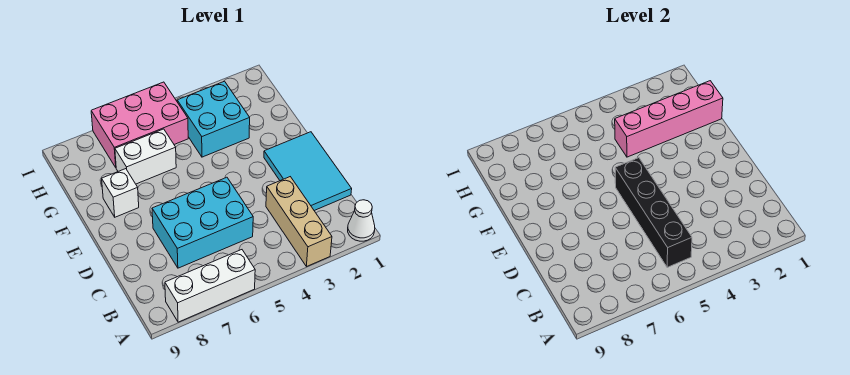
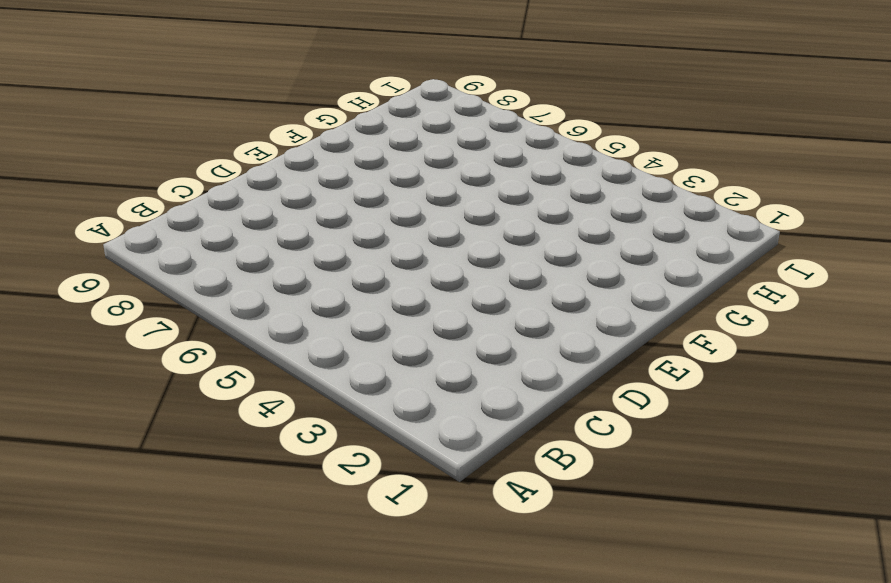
none -> white 1x1 cone [348,200,375,241]
none -> tan 1x3 brick [266,177,332,267]

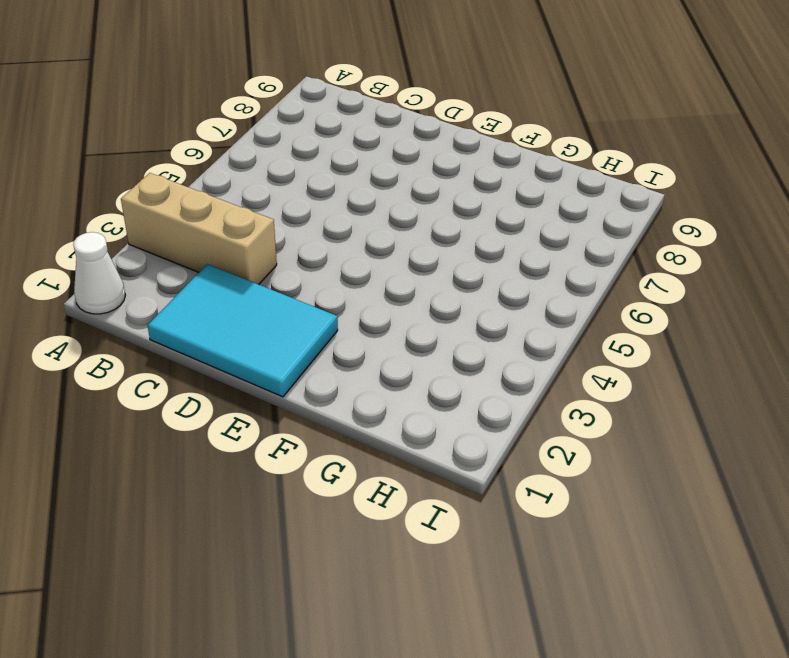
none -> white 1x3 brick [165,250,255,322]
none -> cyan 2x3 brick [152,177,253,268]

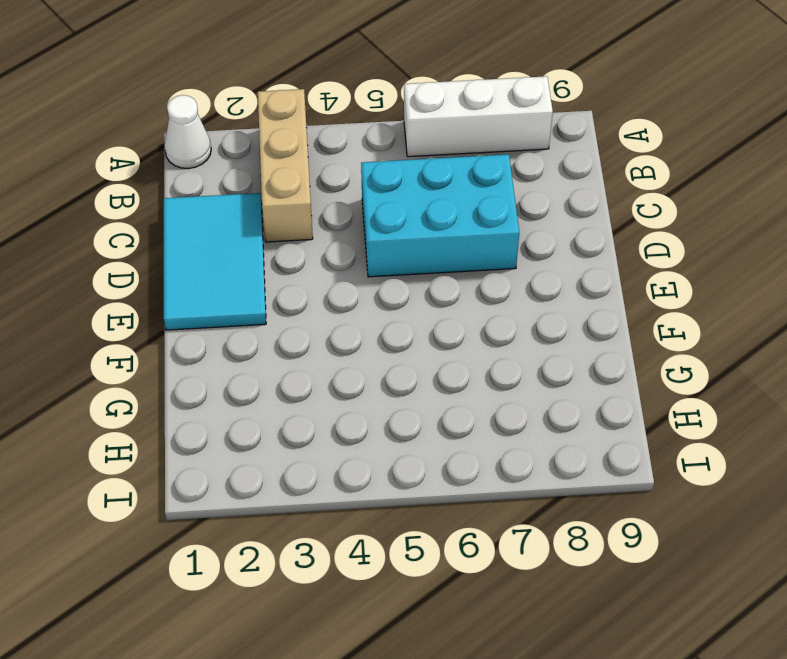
none -> white 1x1 brick [102,169,139,217]
none -> cyan 2x2 brick [177,81,250,157]

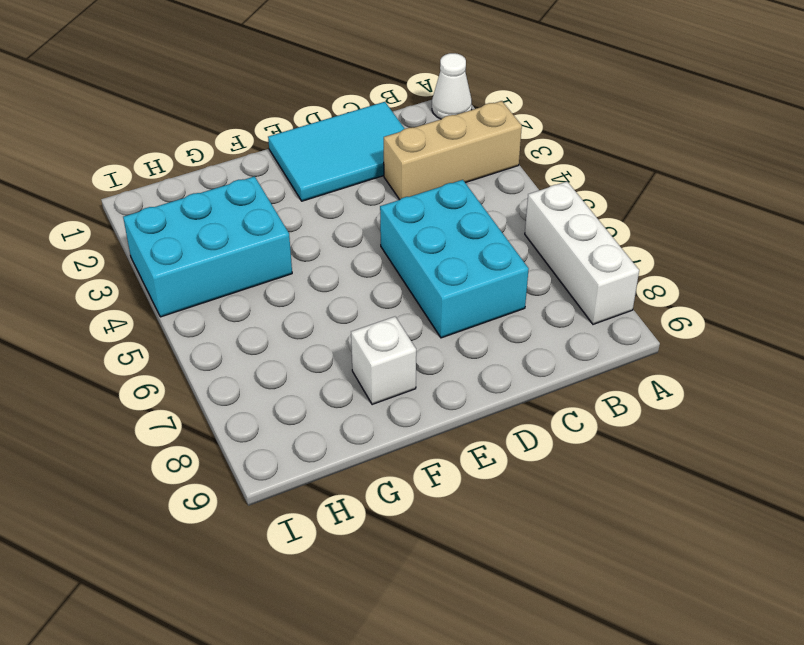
cyan 2x3 brick [123,177,292,317] -> cyan 2x2 brick [177,81,250,157]
none -> white 1x2 brick [115,129,176,184]
none -> pink 2x3 brick [91,82,188,167]

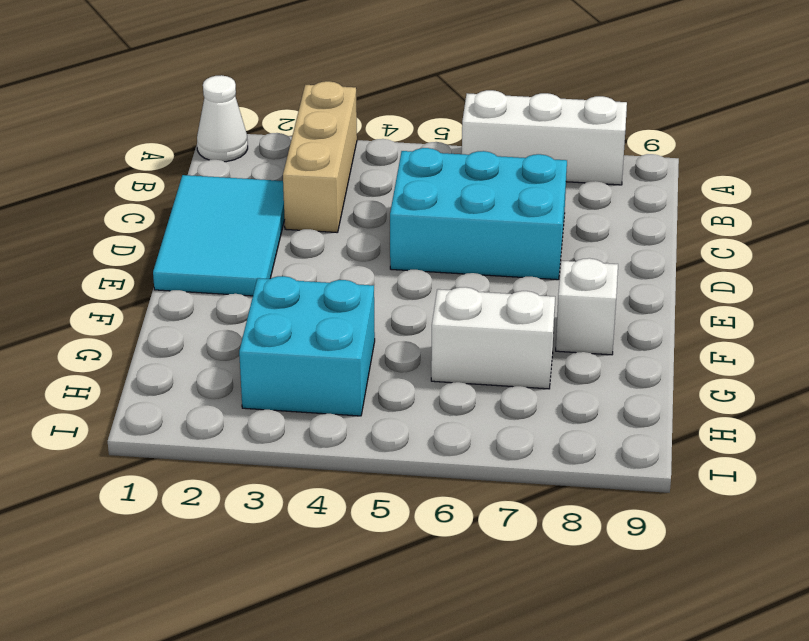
none -> pink 2x3 brick [91,82,188,167]
none -> black 1x4 brick [615,158,692,267]

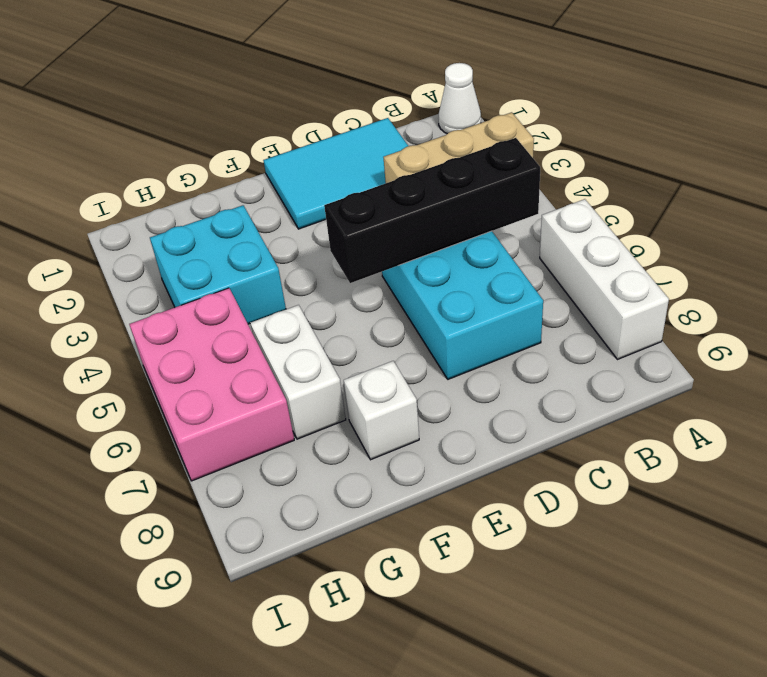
none -> pink 1x4 brick [615,81,723,157]

